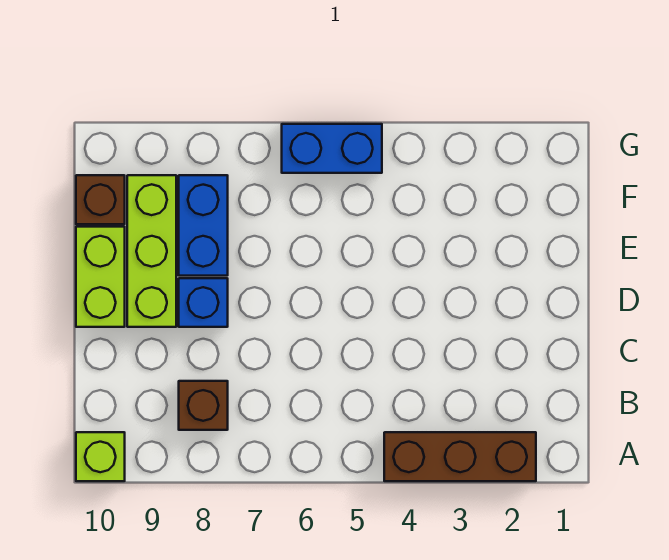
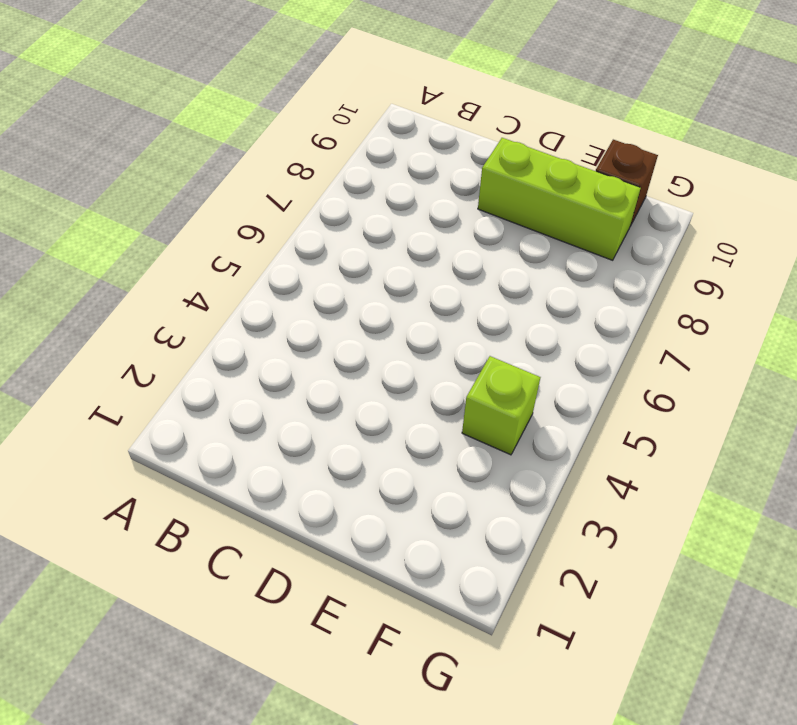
lime 1x1 brick [462,356,540,455] -> lime 1x1 brick moved to [76,432,125,481]
none -> brown 1x3 brick [384,432,536,481]
none -> brown 1x1 brick [179,381,228,430]

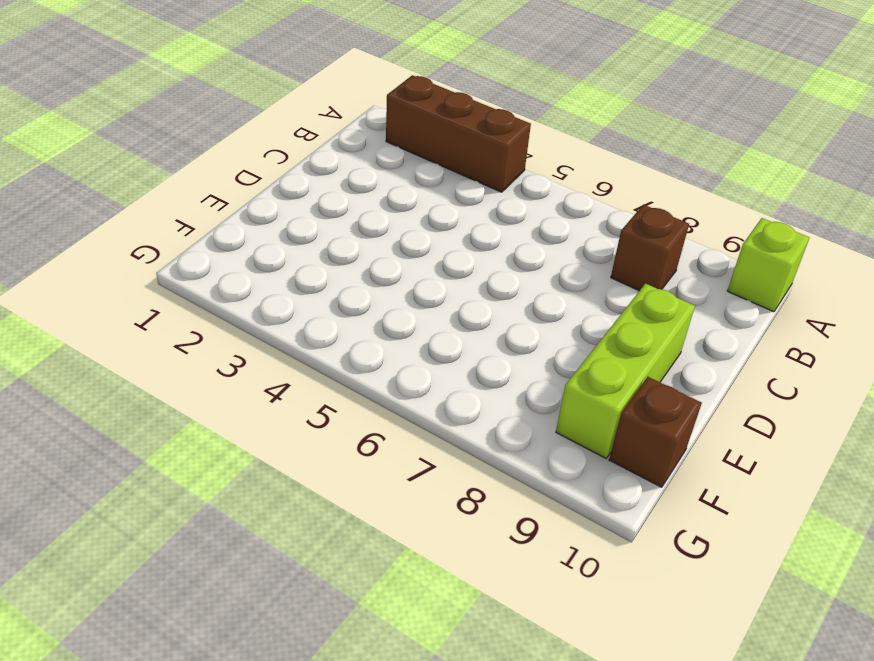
none -> blue 1x1 brick [179,278,228,327]
none -> lime 1x2 brick [76,227,125,327]

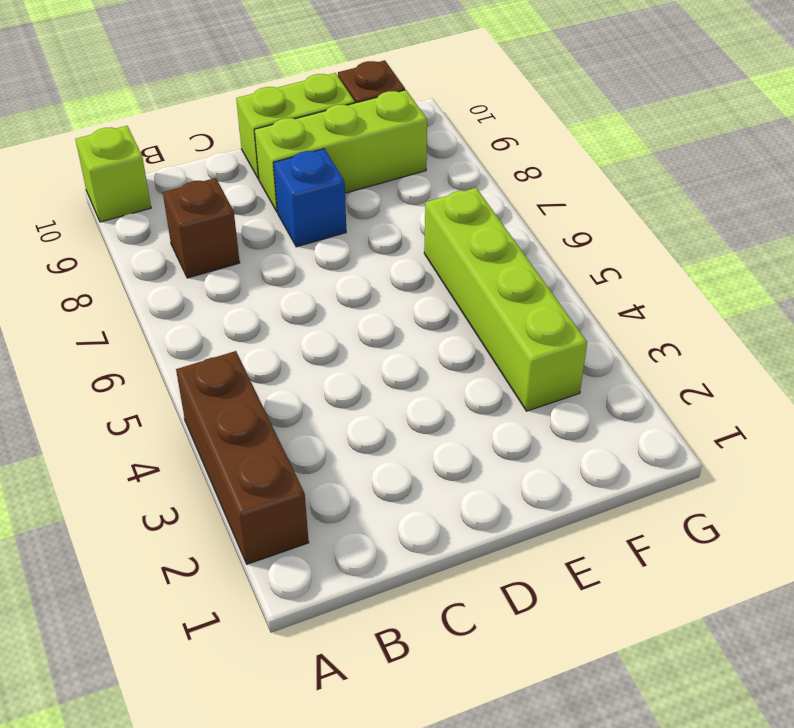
lime 1x4 brick [424,188,587,411] -> none
none -> blue 1x2 brick [179,175,228,276]
none -> blue 1x2 brick [282,124,382,173]

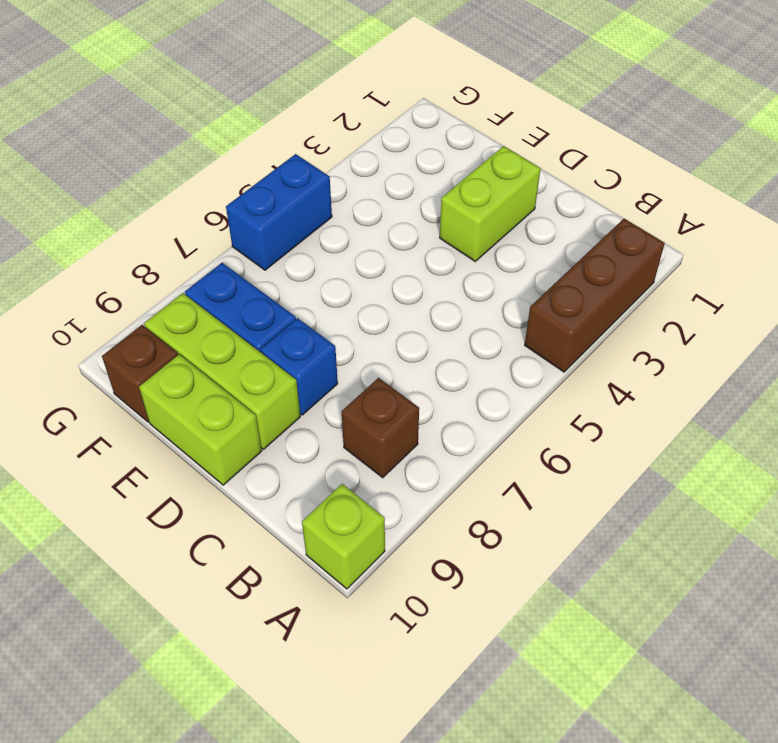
lime 1x2 brick [440,146,541,261] -> none

